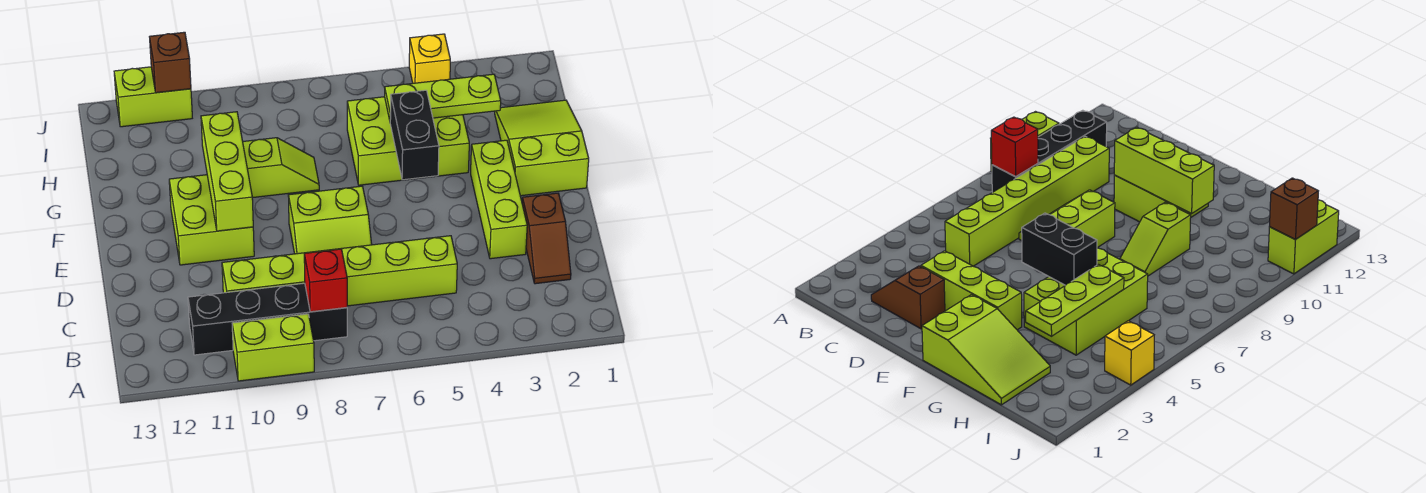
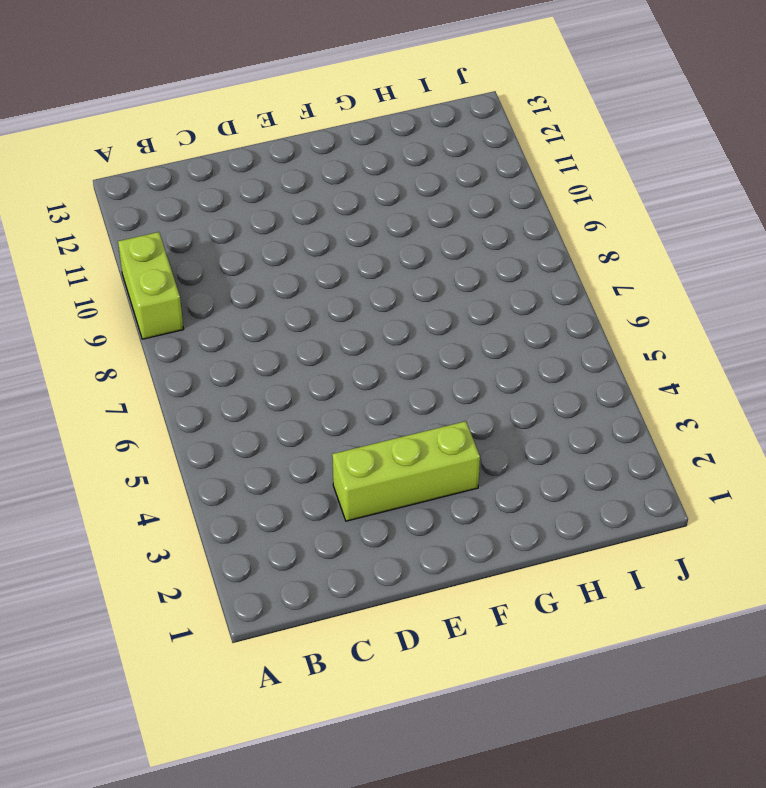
none -> black 1x4 brick [188,283,347,355]
none -> brown 1x2 slope [522,193,571,284]
none -> lime 1x6 brick [222,236,457,306]

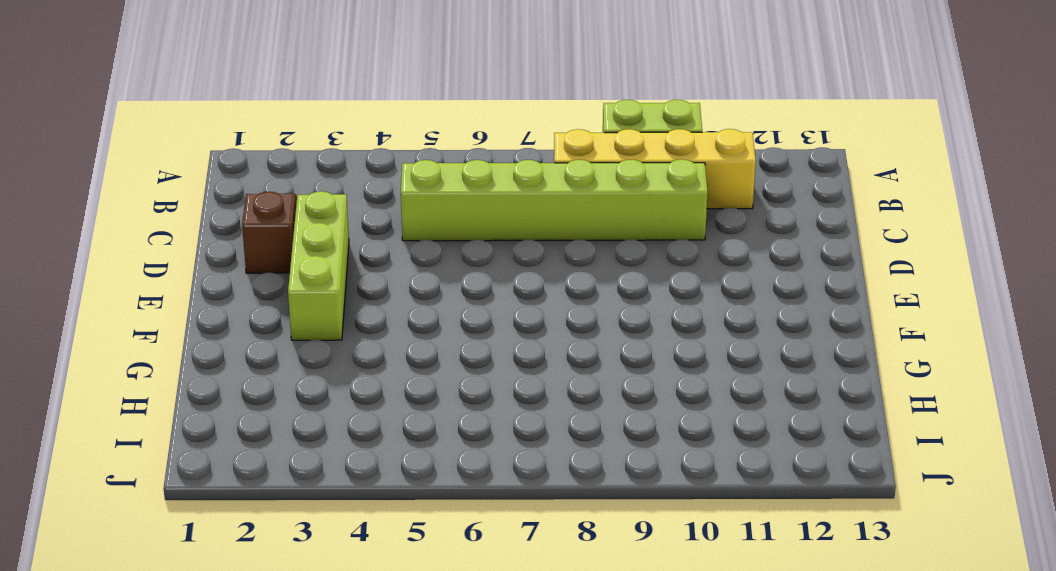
yellow 1x4 brick [554,129,756,209] -> black 1x4 brick [188,283,347,355]
none -> lime 2x2 slope [288,186,372,254]
none -> lime 2x2 brick [169,175,254,265]
none -> lime 2x3 slope [495,100,589,196]

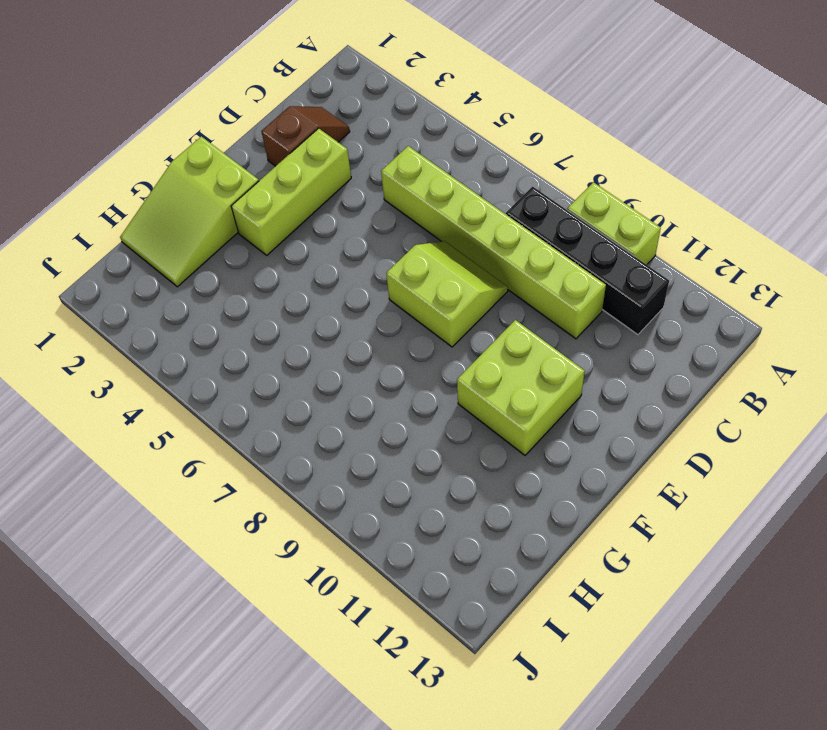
none -> lime 2x3 brick [347,97,469,185]
none -> lime 1x2 slope [243,138,319,198]
none -> yellow 1x1 brick [409,34,450,83]

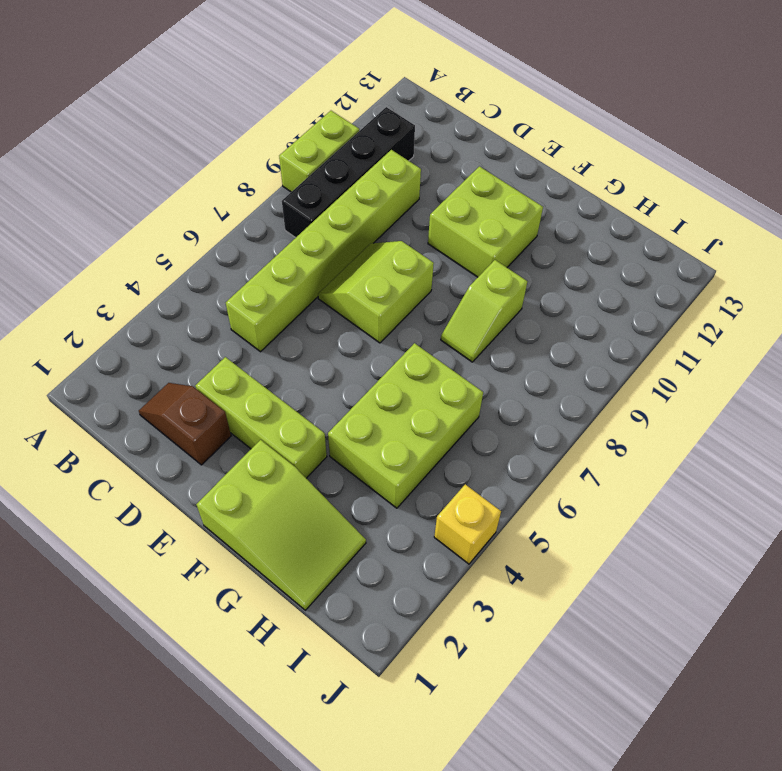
none -> lime 1x2 brick [114,67,192,127]
none -> red 1x1 brick [304,249,347,312]
none -> lime 1x3 brick [201,112,253,231]

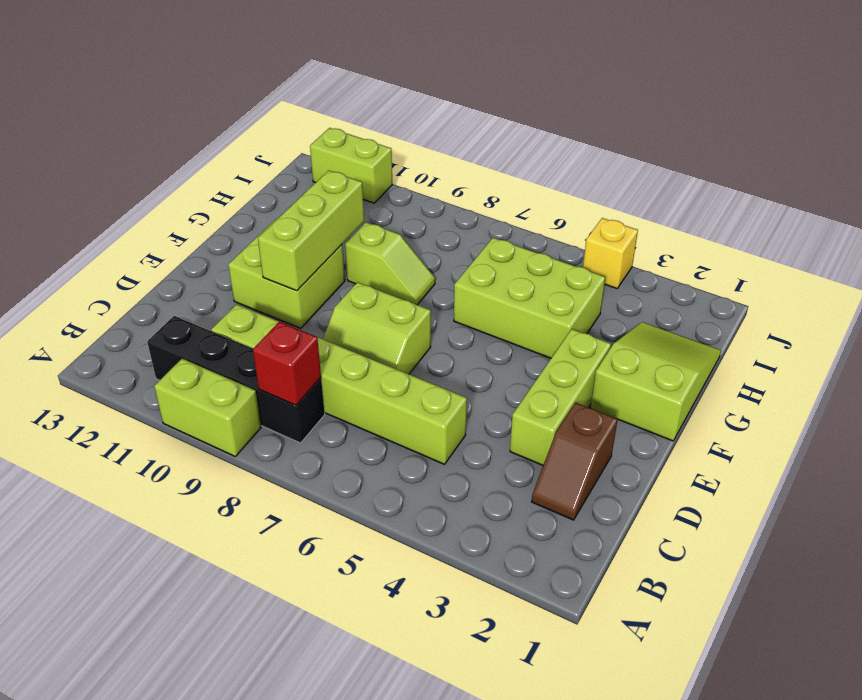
none -> black 1x2 brick [390,90,439,180]
none -> lime 1x3 plate [385,74,501,120]
none -> brown 1x1 brick [150,32,191,93]

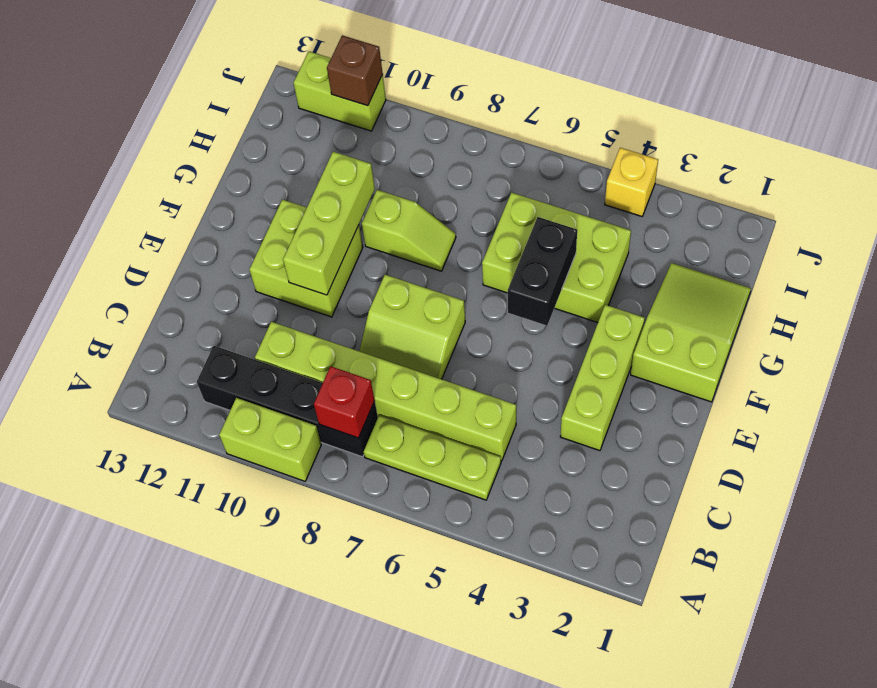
lime 1x3 plate [364,415,501,500] -> lime 1x3 plate moved to [385,74,501,120]
none -> brown 1x2 slope [522,193,571,284]

